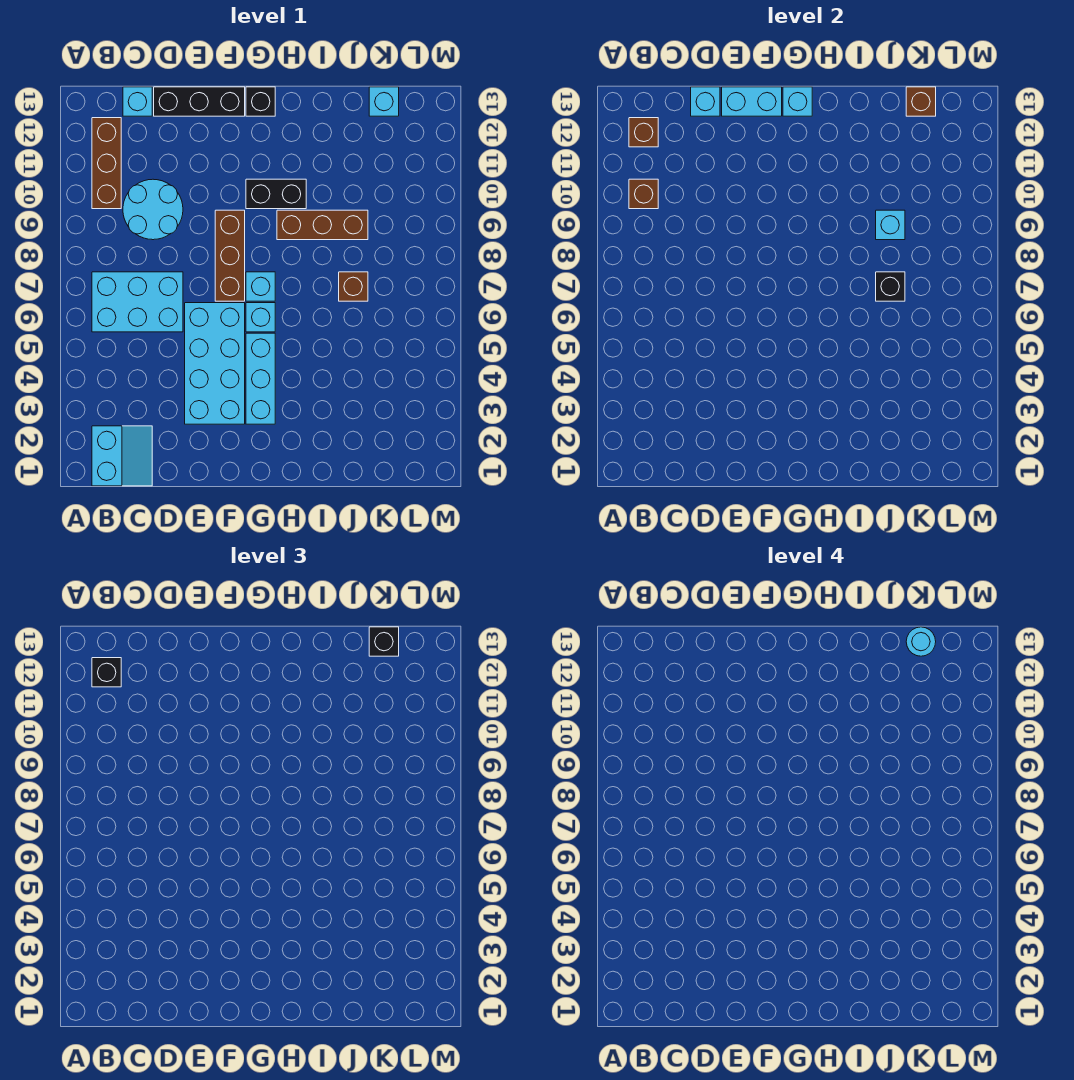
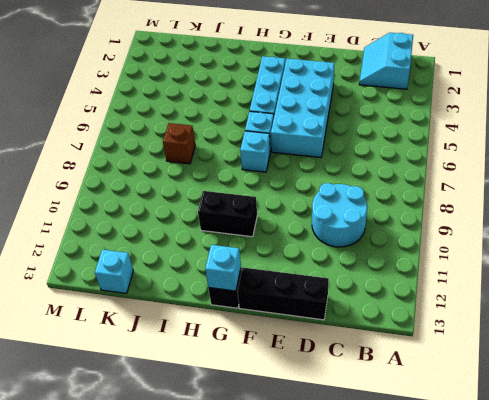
none -> cyan 2x3 brick [92,272,183,332]
none -> brown 1x3 brick [92,118,121,209]
none -> cyan 1x1 brick [123,87,152,116]

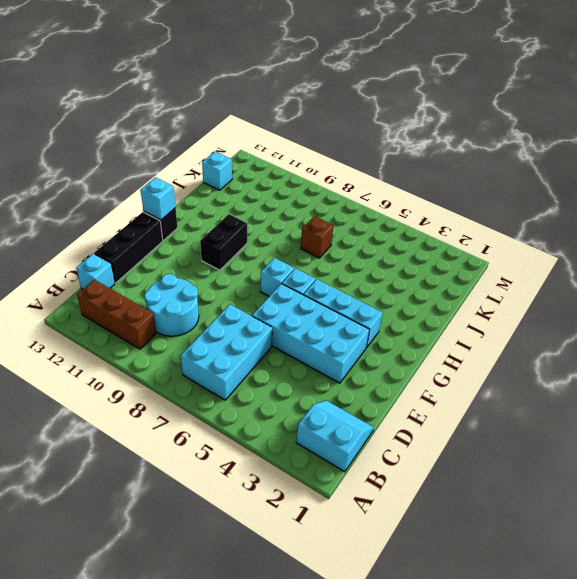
none -> brown 1x3 brick [215,210,245,301]
none -> brown 1x3 brick [277,210,368,240]
none -> brown 1x1 brick [629,179,658,209]

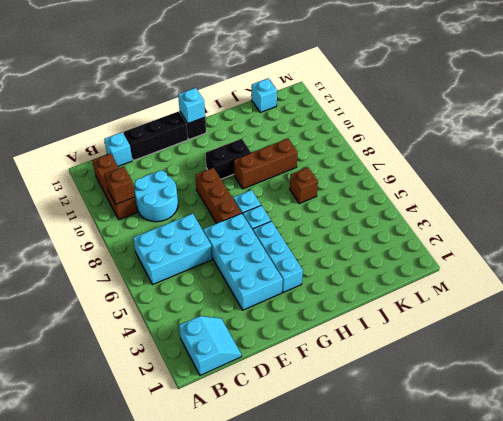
none -> brown 1x1 brick [629,118,658,147]
none -> cyan 1x1 brick [691,87,720,116]
none -> cyan 1x2 brick [722,87,782,116]

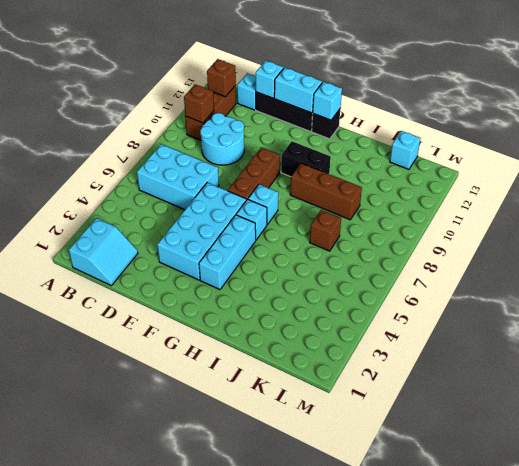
none -> black 1x1 brick [876,272,905,301]
none -> cyan 1x1 brick [876,210,905,240]
none -> brown 1x1 brick [906,87,936,116]

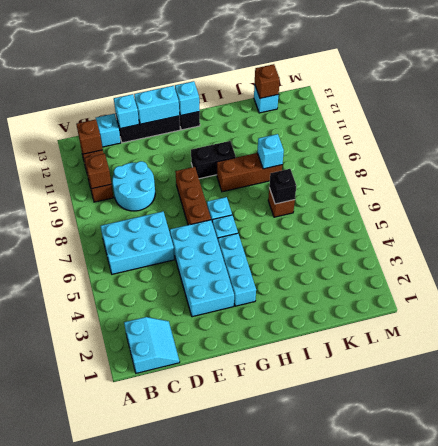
none -> black 1x1 brick [92,658,121,687]
none -> black 1x1 brick [369,627,399,656]
none -> cyan 1x1 round brick [906,627,936,656]

